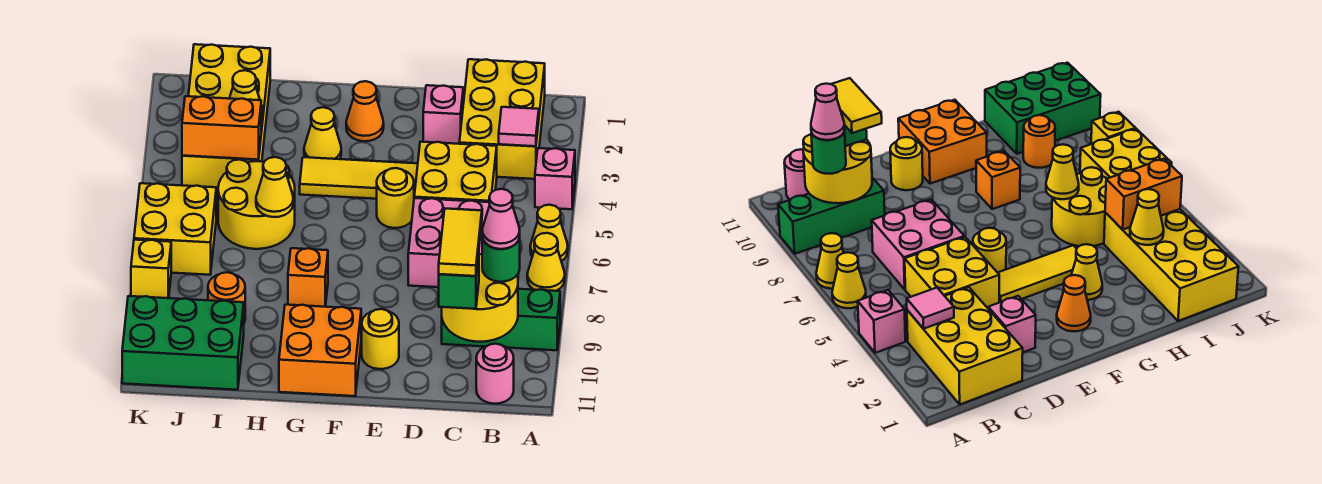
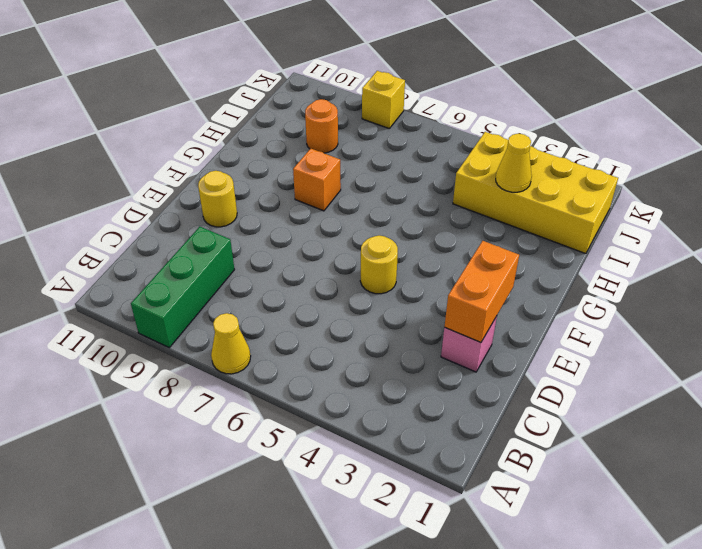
orange 1x2 brick [444,241,519,343] -> orange 1x2 brick moved to [182,96,261,160]
none -> pink 1x1 brick [535,148,575,209]
none -> yellow 1x1 cone [530,205,568,261]
none -> yellow 2x3 brick [459,59,545,179]
none -> pink 1x1 round brick [476,344,514,404]

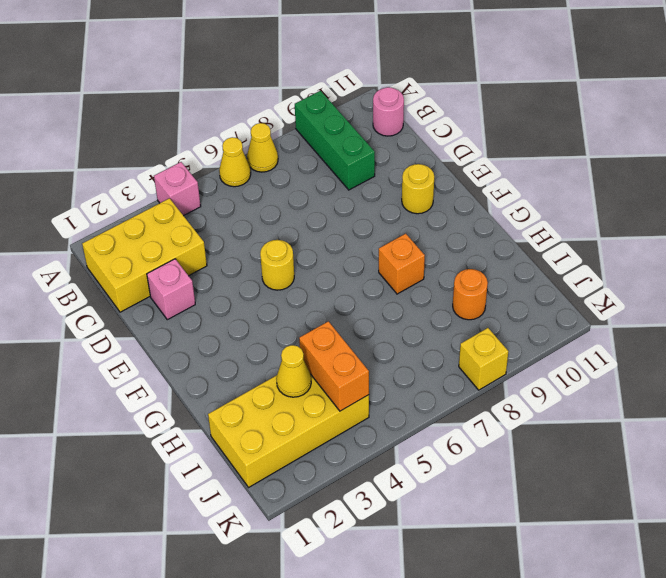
none -> yellow 2x2 brick [414,142,497,202]
none -> pink 2x2 brick [408,198,490,287]
none -> yellow 1x3 tile [300,157,418,199]
none -> orange 1x1 cone [346,81,384,141]

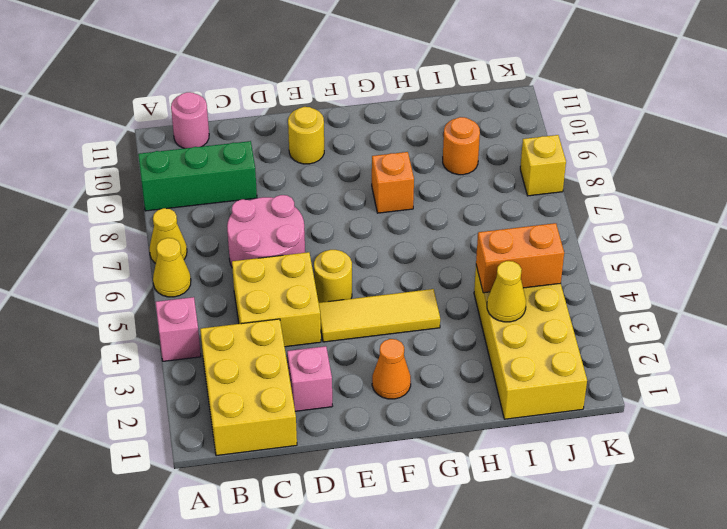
pink 2x2 round brick [227,195,305,267] -> pink 2x2 brick [408,198,490,287]
none -> orange 2x2 brick [279,305,361,396]
none -> yellow 1x1 cone [304,107,341,159]
none -> yellow 2x2 round brick [218,160,295,249]
none -> green 2x3 brick [122,296,244,390]

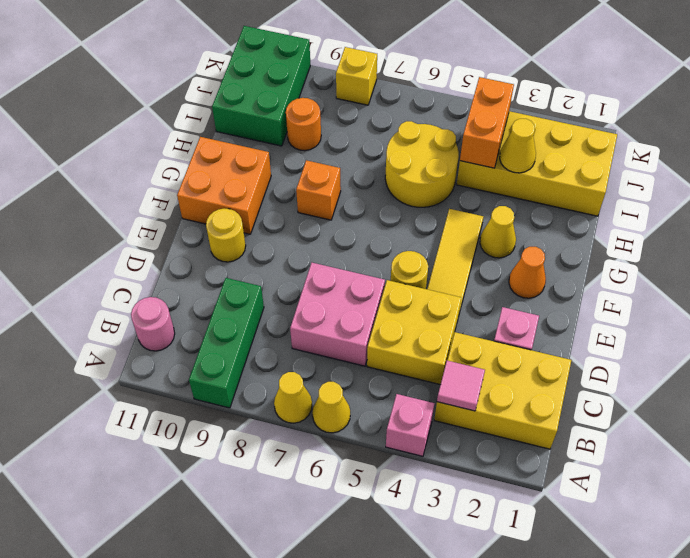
none -> yellow 2x2 brick [134,183,216,275]
none -> yellow 2x2 round brick [442,254,518,342]
none -> yellow 1x1 cone [256,157,293,217]
none -> green 1x1 round brick [482,237,520,282]

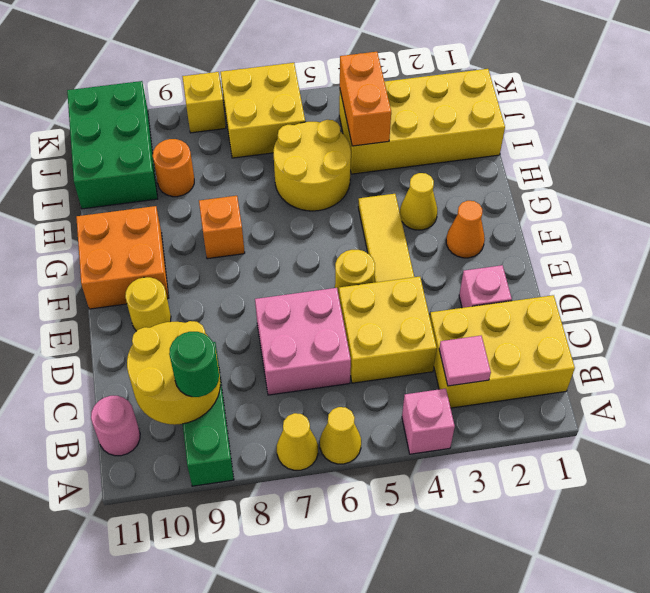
none -> yellow 1x1 cone [256,157,293,217]
none -> yellow 1x1 cone [229,70,263,122]
none -> green 1x1 brick [439,253,479,309]
none -> pink 1x1 cone [482,189,520,249]

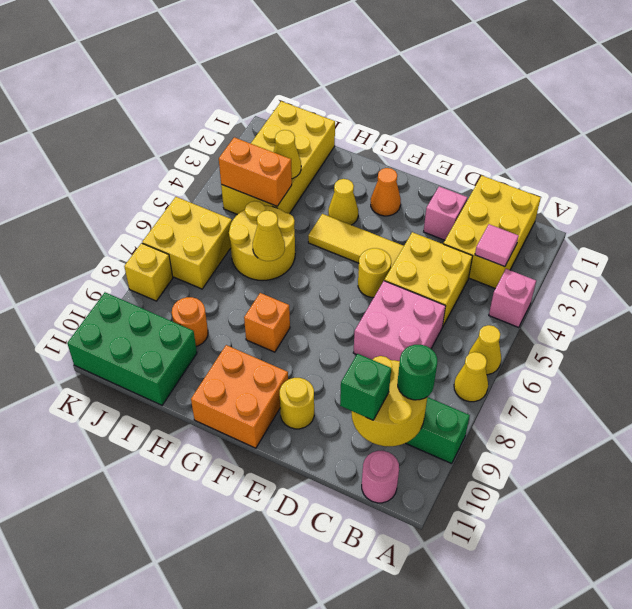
none -> pink 1x1 cone [482,189,520,249]
none -> yellow 1x2 tile [439,209,482,276]

